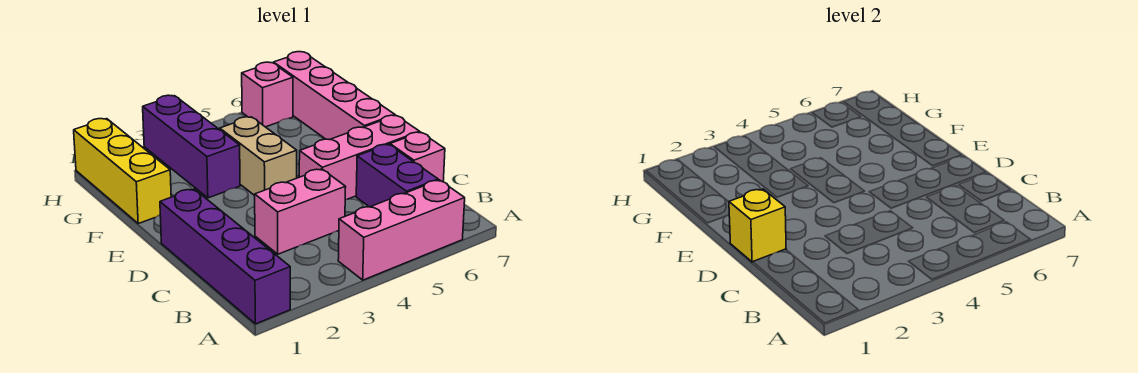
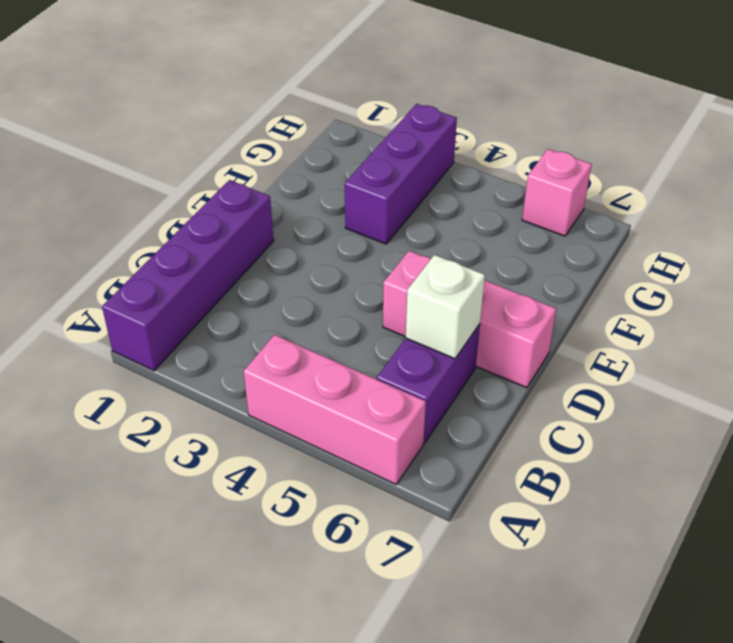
white 1x1 brick [406,255,485,359] -> none
none -> pink 1x2 brick [255,169,346,254]
none -> pink 1x1 brick [390,132,445,182]
none -> tan 1x2 brick [220,117,297,196]

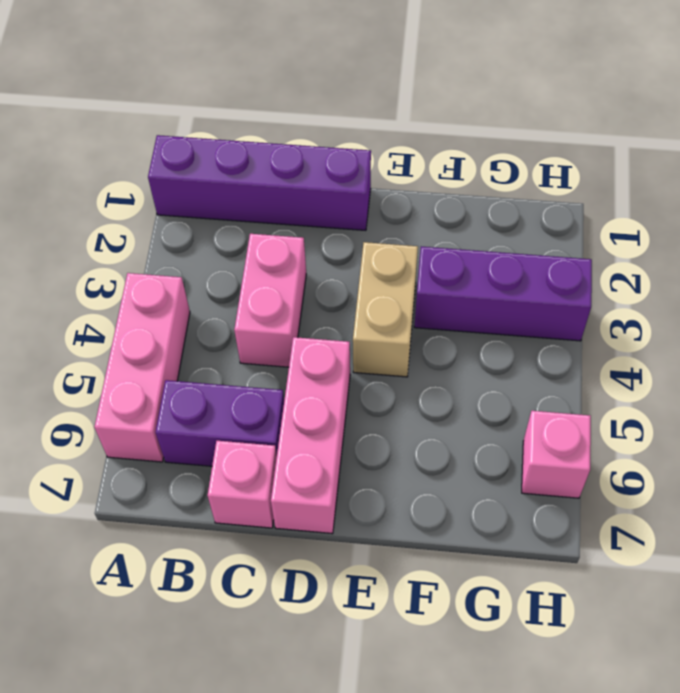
tan 1x2 brick [353,242,418,377] -> tan 1x2 brick turned to [220,117,297,196]
none -> pink 1x4 brick [274,52,395,140]
none -> yellow 1x3 brick [74,119,171,224]
none -> yellow 1x1 brick [729,189,786,262]

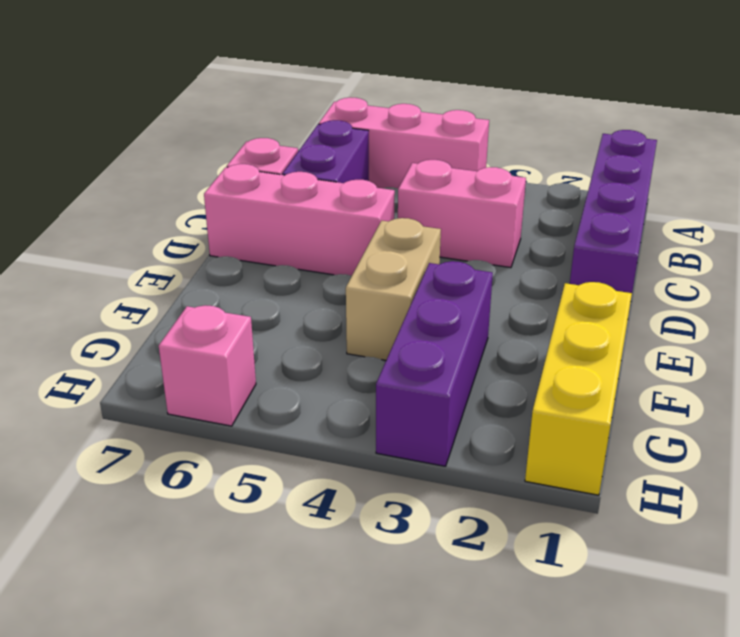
none -> pink 1x4 brick [274,52,395,140]
none -> yellow 1x1 brick [729,189,786,262]

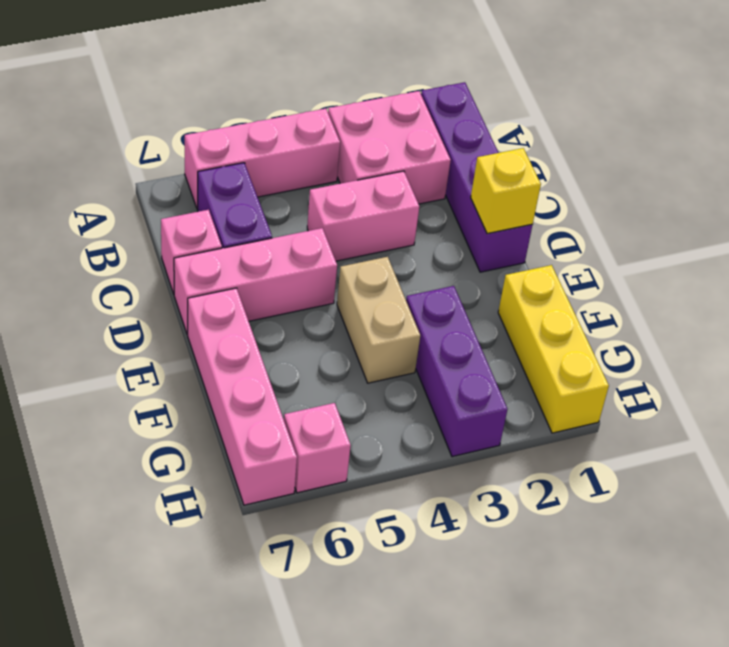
pink 2x2 brick [328,91,451,204] -> none

